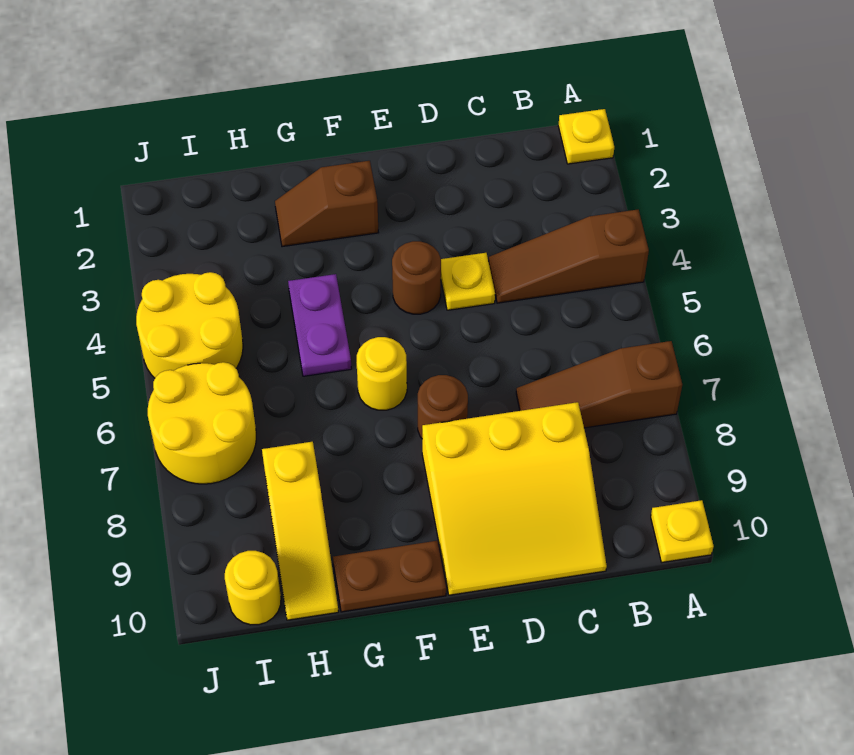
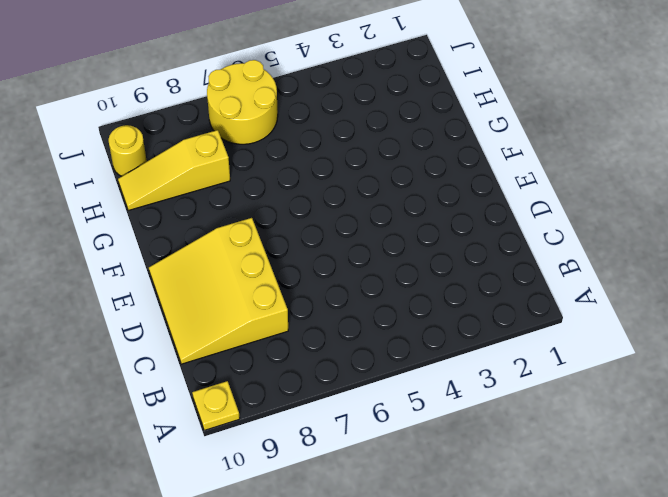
none -> yellow 1x1 plate [558,109,614,164]
none -> brown 1x3 slope [489,210,649,303]
none -> brown 1x3 slope [516,341,682,428]

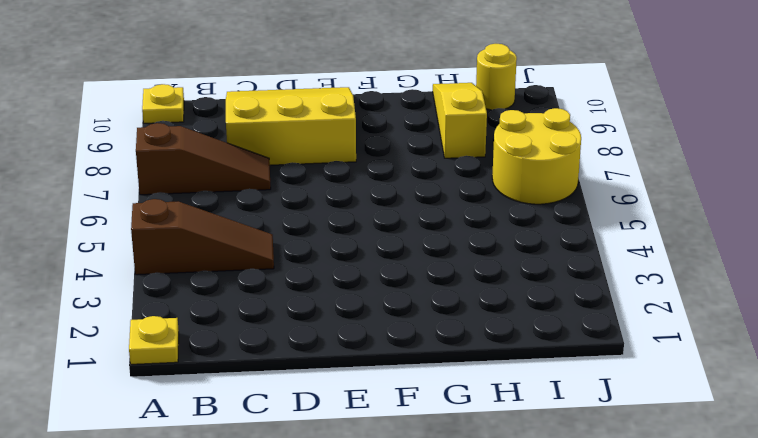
none -> yellow 1x1 plate [441,253,495,310]
none -> brown 1x1 round brick [392,241,441,314]
none -> brown 1x1 round brick [418,375,468,438]

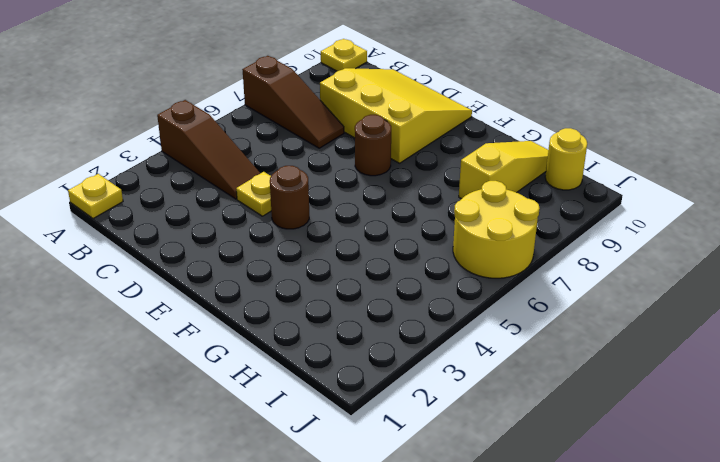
none -> brown 1x2 slope [275,161,379,247]
none -> yellow 1x1 round brick [357,337,407,410]
none -> brown 1x2 plate [333,541,446,612]

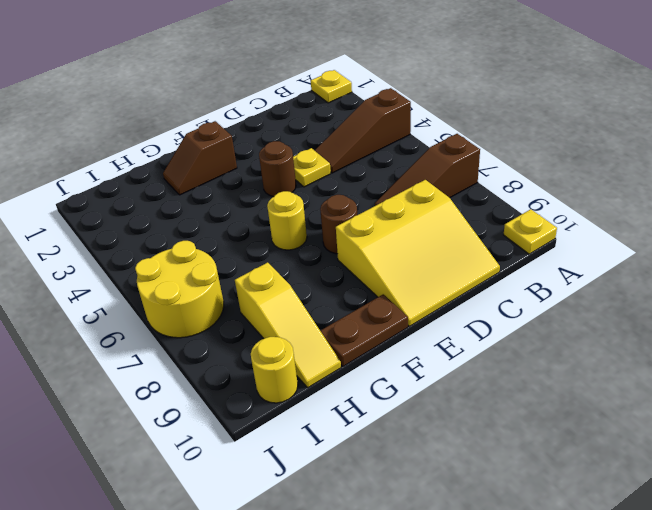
none -> purple 1x2 plate [288,274,352,376]
none -> yellow 2x2 round brick [136,272,243,378]

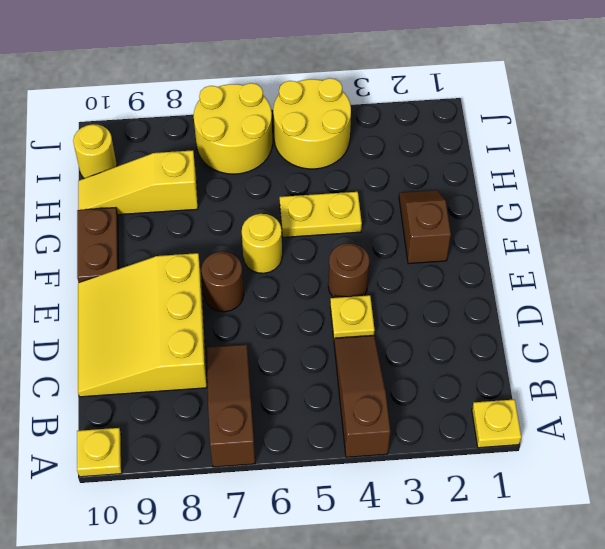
yellow 1x2 plate [280,192,362,237] -> purple 1x2 plate [288,274,352,376]

